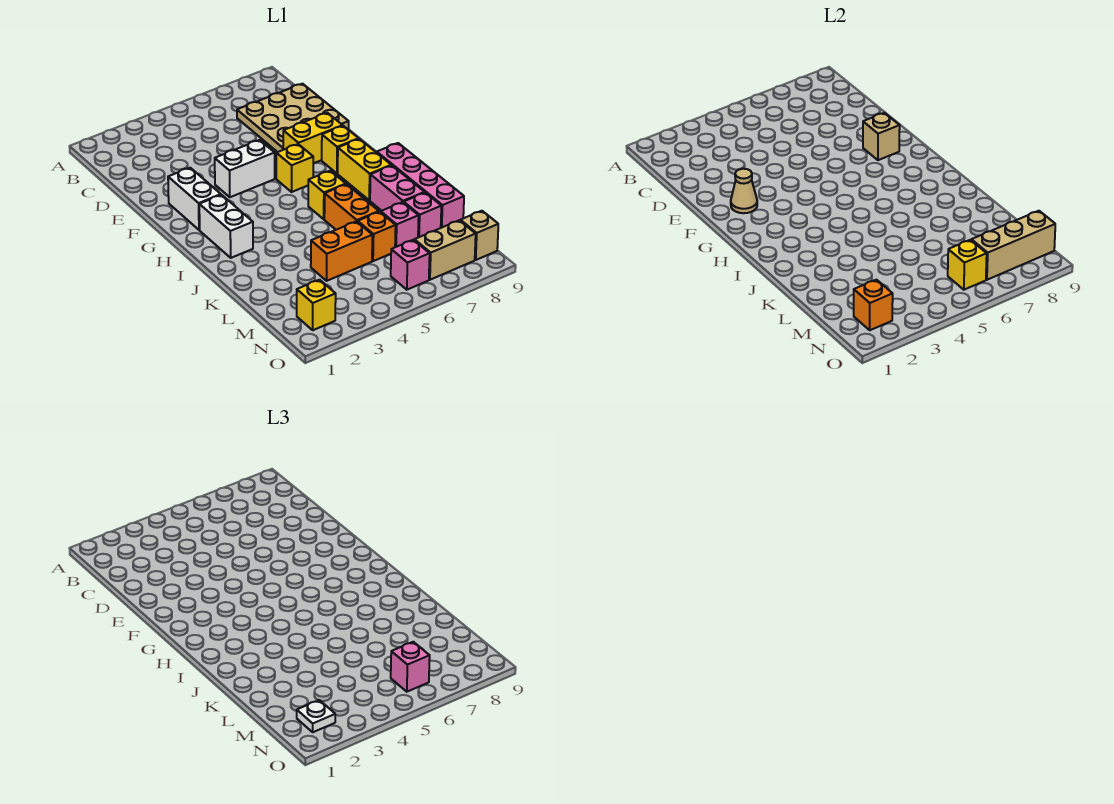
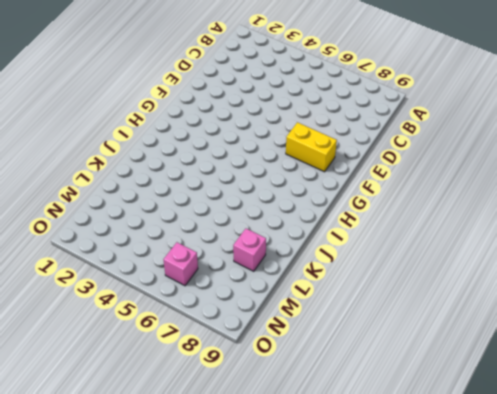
none -> tan 3x3 plate [237,84,349,152]
none -> white 1x2 brick [168,168,221,230]
none -> white 1x2 brick [215,140,275,197]

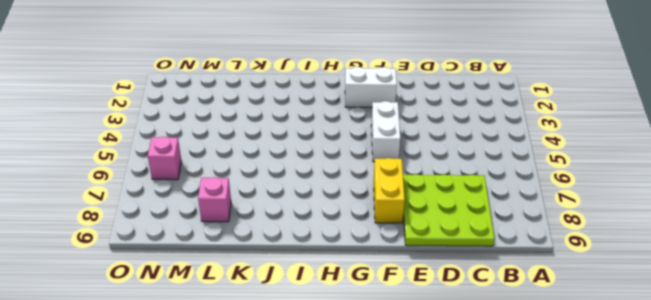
lime 3x3 plate [403,174,494,246] -> tan 3x3 plate [237,84,349,152]
none -> yellow 1x1 brick [276,144,313,192]
none -> yellow 1x1 brick [322,126,359,173]
none -> white 1x2 brick [199,195,253,258]

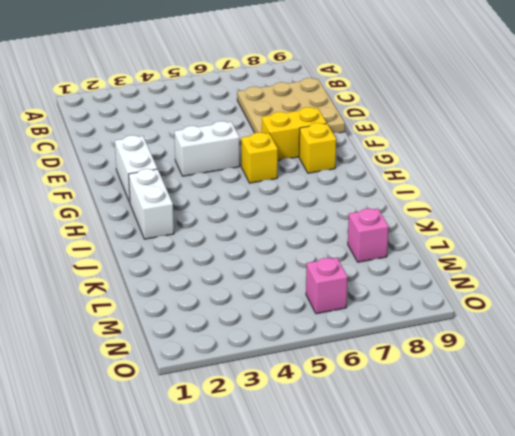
none -> yellow 1x2 brick [338,139,391,200]
none -> yellow 1x1 brick [308,171,346,219]
none -> pink 1x4 brick [377,143,464,228]

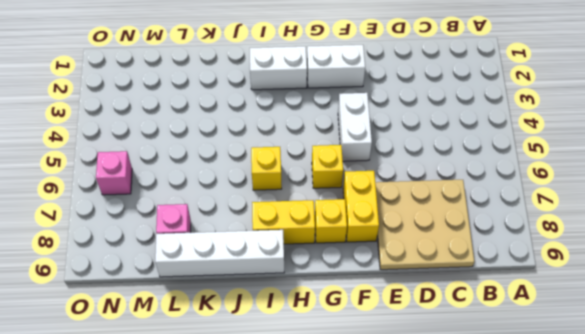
white 1x4 brick [155,230,284,277] -> pink 1x4 brick [377,143,464,228]
none -> orange 1x2 brick [324,184,379,230]
none -> pink 1x2 brick [370,166,425,211]
none -> orange 1x2 brick [311,221,372,281]

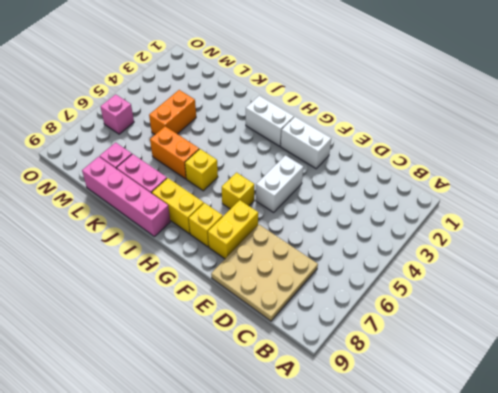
none -> orange 1x1 brick [358,212,396,261]
none -> pink 1x1 brick [381,202,419,247]
none -> yellow 1x1 brick [297,280,336,330]

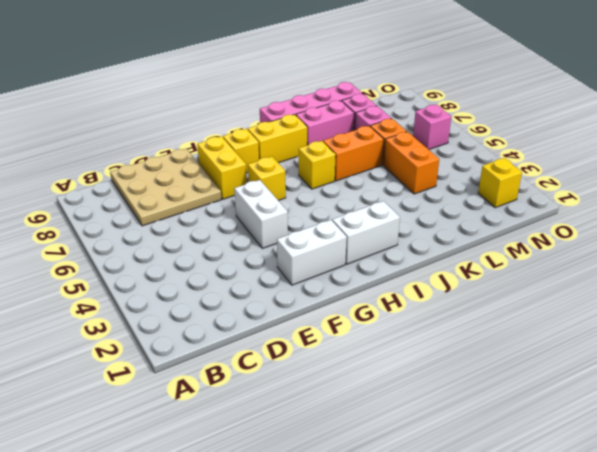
none -> tan 1x2 brick [414,220,476,280]
none -> tan 1x1 brick [460,211,498,260]
none -> tan 1x1 cone [731,169,757,213]

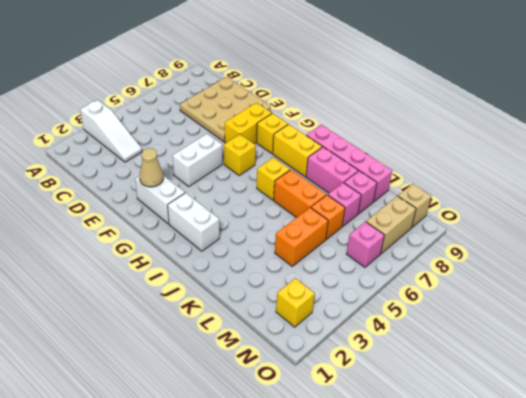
white 1x3 slope [80,100,142,162] -> none
none -> tan 1x1 brick [863,113,900,160]
none -> orange 1x1 brick [854,280,893,330]
none -> yellow 1x1 brick [948,240,987,290]

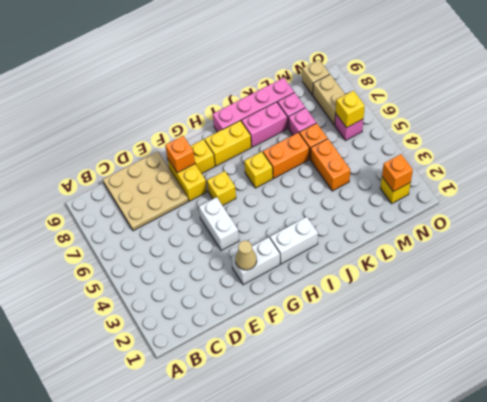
orange 1x1 brick [165,136,195,173] -> tan 1x1 brick [863,113,900,160]
none -> tan 1x3 brick [971,211,1055,280]
none -> white 1x1 plate [297,700,335,732]
none -> pink 1x1 brick [391,642,430,692]

